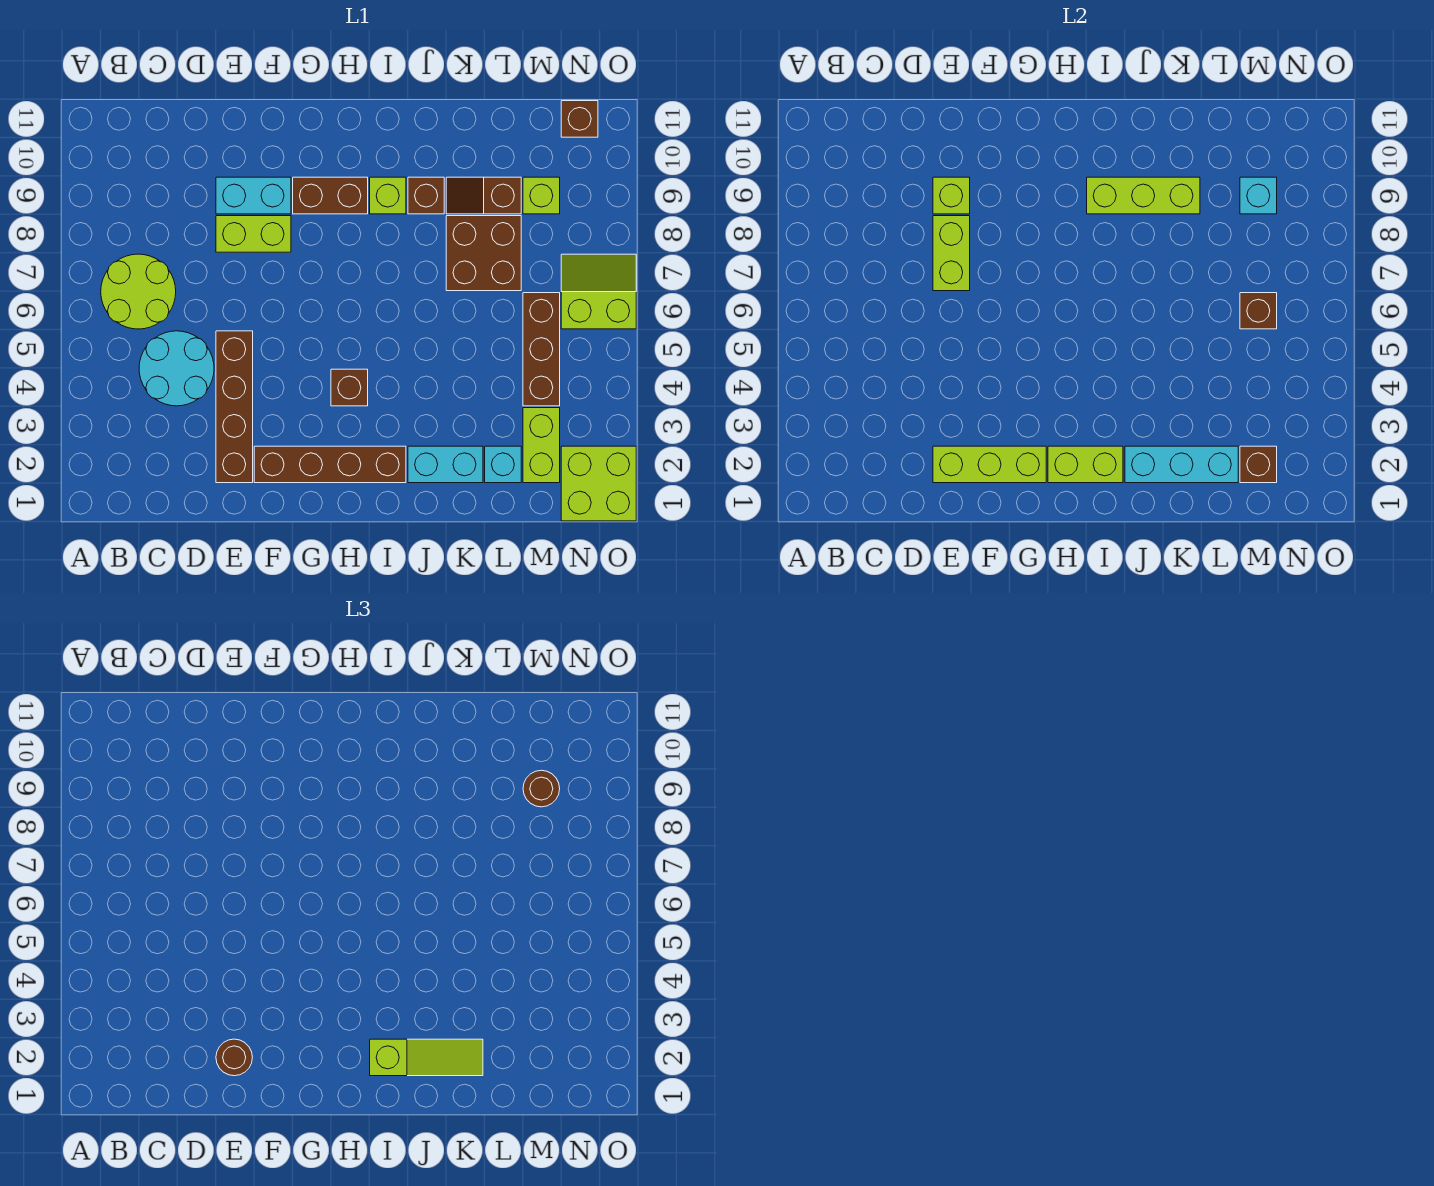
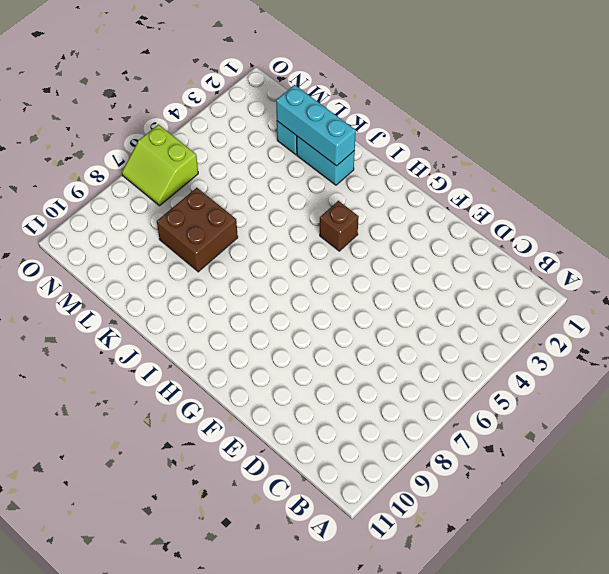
none -> lime 2x2 round brick [101,254,176,329]
none -> cyan 2x2 round brick [139,331,214,406]
none -> brown 1x4 brick [216,331,253,483]
none -> lime 1x2 brick [216,216,291,252]

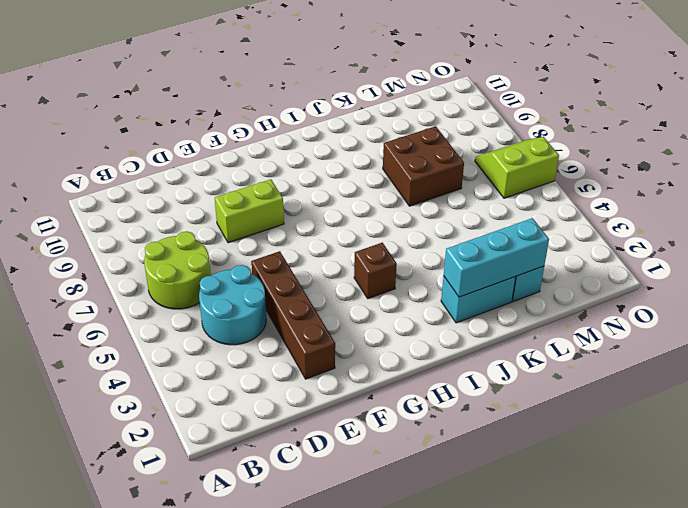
none -> cyan 1x2 brick [216,177,291,214]
none -> brown 1x4 brick [254,446,406,483]
none -> brown 1x2 brick [293,177,368,214]
none -> lime 1x1 brick [370,177,406,214]

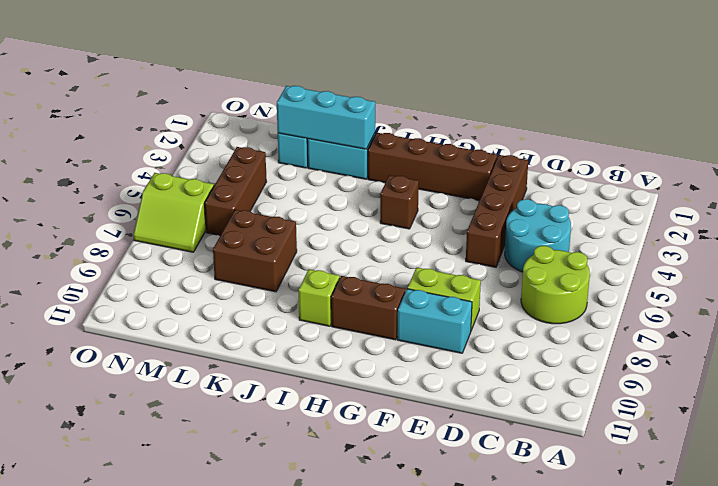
none -> brown 1x1 brick [408,177,444,214]
none -> brown 1x2 slope [446,177,521,214]
none -> lime 1x2 brick [523,408,560,483]
none -> lime 1x1 brick [523,177,560,214]

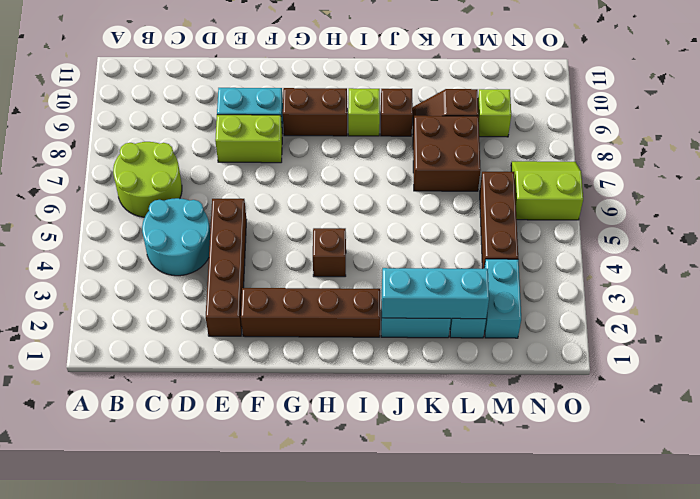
cyan 1x2 brick [484,259,521,338] -> lime 1x2 brick [523,408,560,483]
none -> lime 2x2 brick [561,446,636,521]
none -> brown 1x1 brick [561,101,598,137]
none -> lime 1x3 brick [933,446,1046,483]
none -> lime 1x2 brick [933,216,970,291]

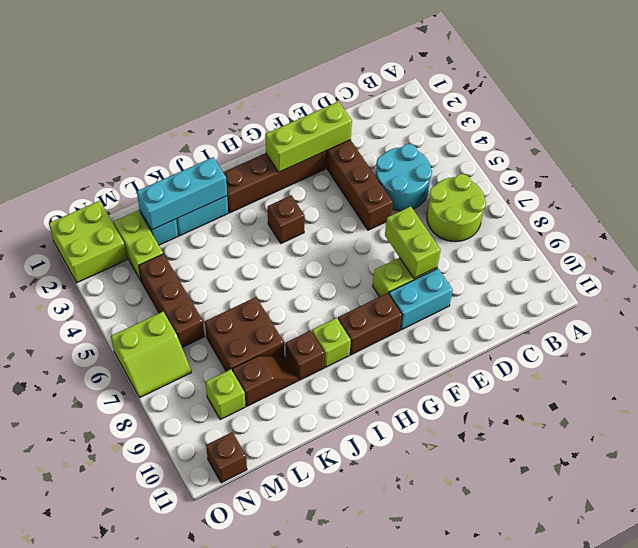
none -> lime 1x1 brick [933,177,970,214]
none -> lime 1x2 brick [1048,446,1123,483]
none -> lime 1x3 brick [1087,177,1200,214]
none -> brown 1x1 brick [1240,446,1277,483]

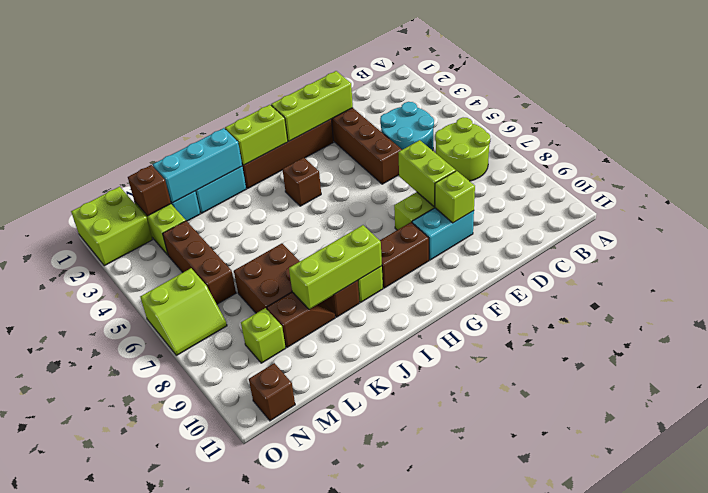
none -> brown 1x1 brick [1240,293,1277,329]
none -> cyan 1x1 brick [1240,177,1277,214]
none -> brown 1x1 round brick [216,1039,252,1076]
none -> lime 1x3 slope [370,1039,483,1076]

